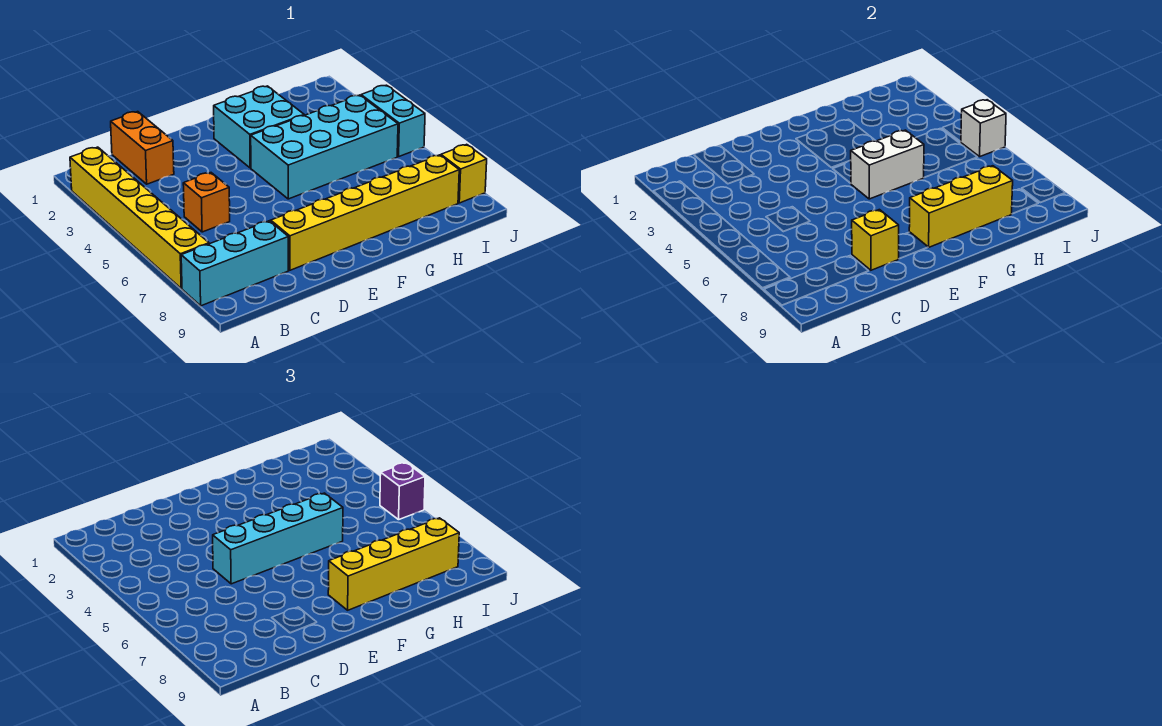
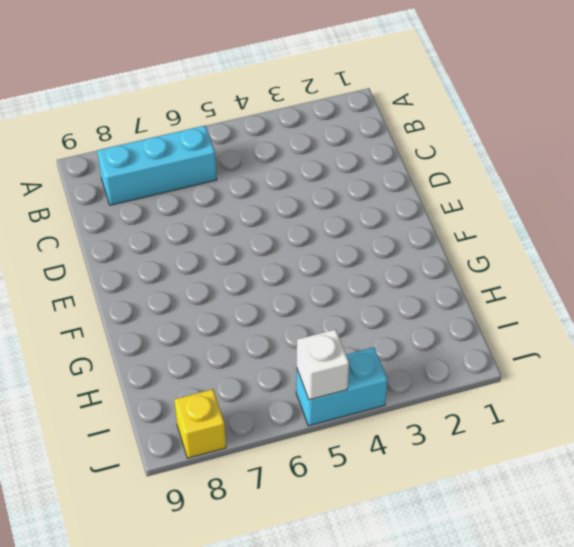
cyan 1x3 brick [97,126,217,205] -> cyan 1x3 brick turned to [181,221,288,306]
none -> yellow 1x6 brick [70,147,209,288]
none -> orange 1x2 brick [111,112,174,184]
none -> orange 1x1 brick [183,173,230,232]

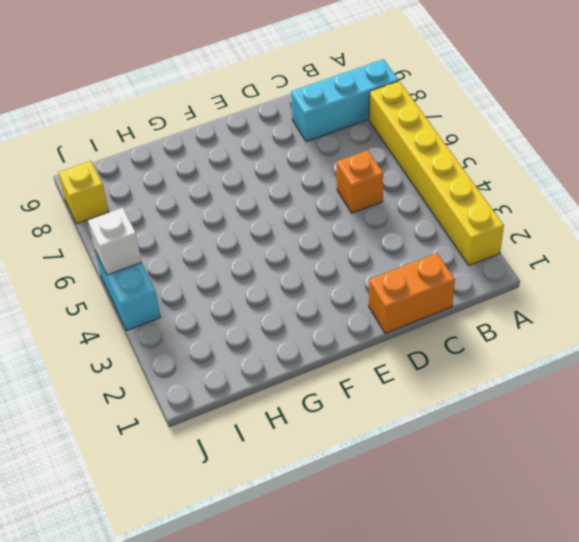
orange 1x2 brick [369,253,455,333] -> orange 1x2 brick turned to [111,112,174,184]
none -> yellow 1x6 brick [271,155,459,270]
none -> cyan 2x2 brick [214,86,304,168]
none -> cyan 2x4 brick [251,95,398,199]

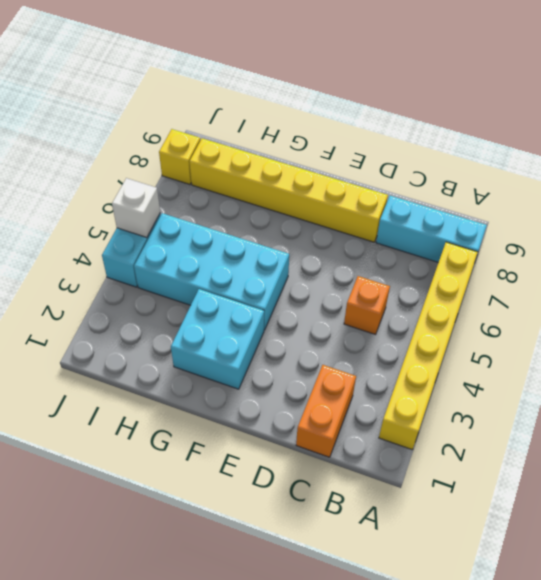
none -> yellow 1x1 brick [852,210,899,270]
none -> white 1x2 brick [850,130,924,199]
none -> yellow 1x3 brick [909,166,1013,247]

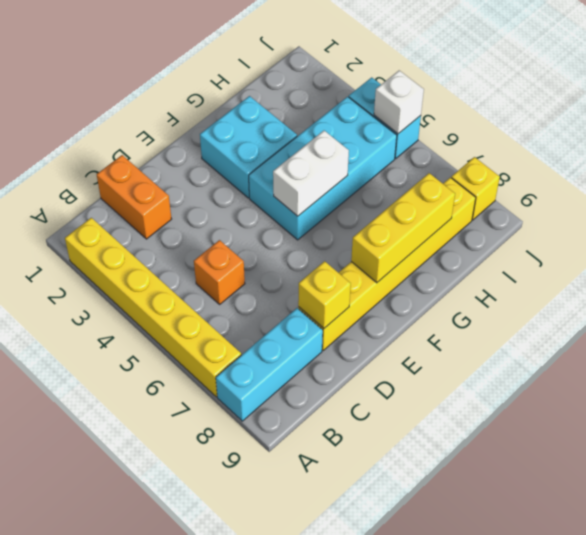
none -> cyan 1x4 brick [213,493,343,584]
none -> yellow 1x4 brick [328,518,459,610]
none -> purple 1x1 brick [380,463,425,520]

